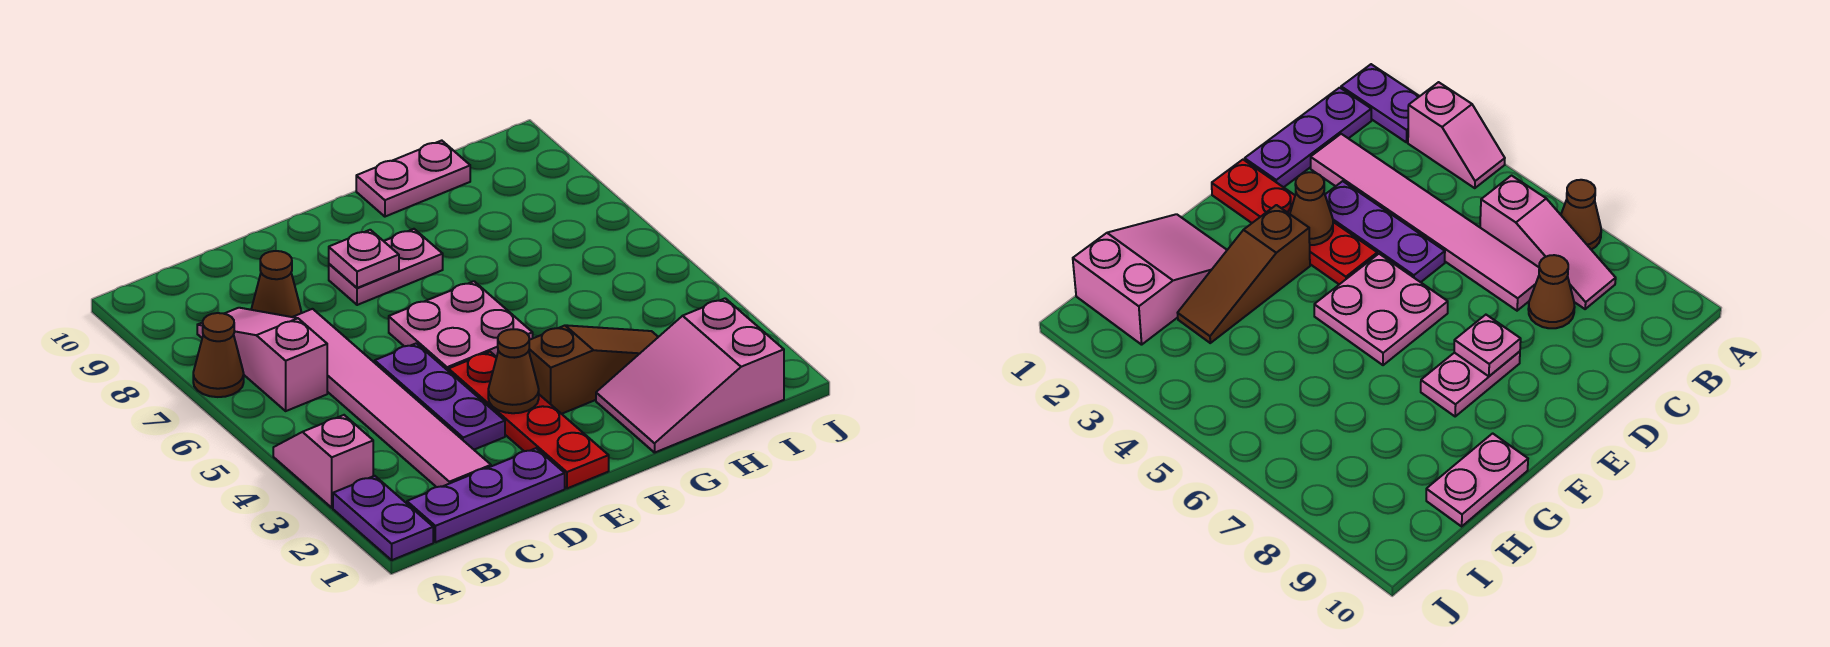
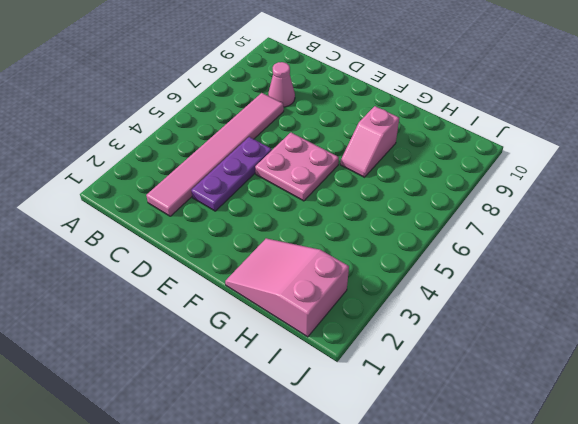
pink 1x1 cone [268,62,295,107] -> brown 1x1 cone [251,251,301,317]
pink 1x2 slope [340,106,399,177] -> pink 1x2 slope turned to [273,415,373,508]
none -> purple 1x2 plate [333,476,433,560]
none -> brown 1x1 cone [193,313,244,397]
none -> purple 1x3 plate [407,448,565,542]

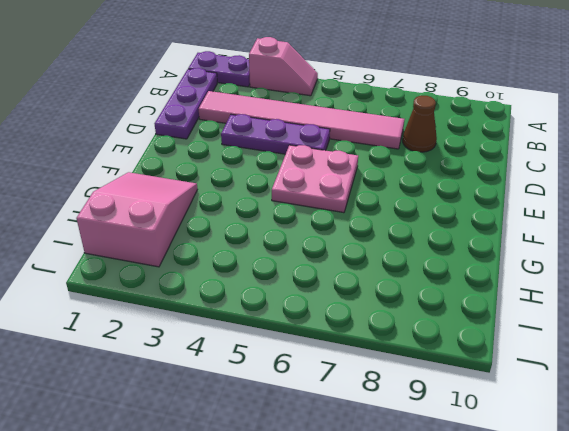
none -> brown 1x1 cone [193,313,244,397]
none -> pink 1x3 slope [197,308,327,411]
none -> red 1x4 plate [448,352,609,488]

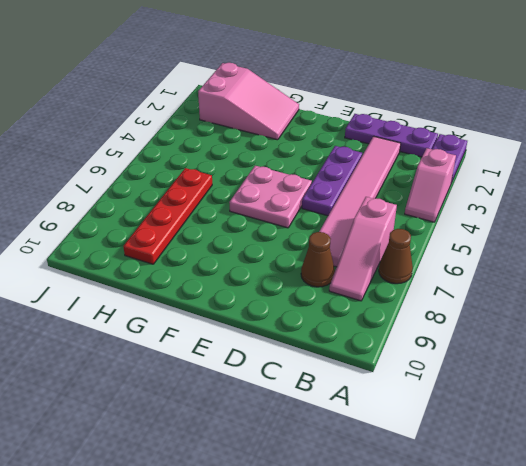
red 1x4 plate [123,168,212,264] -> red 1x4 plate moved to [448,352,609,488]
none -> pink 1x2 plate [329,229,443,305]
none -> brown 1x3 slope [529,325,658,414]
none -> pink 1x2 plate [356,141,470,217]

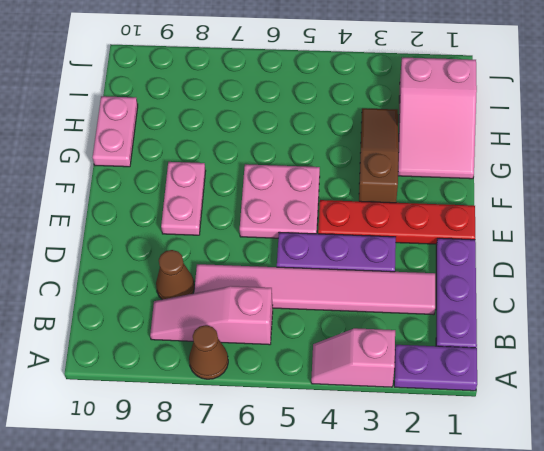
none -> brown 1x1 cone [488,329,539,413]
none -> pink 1x1 plate [329,230,399,288]

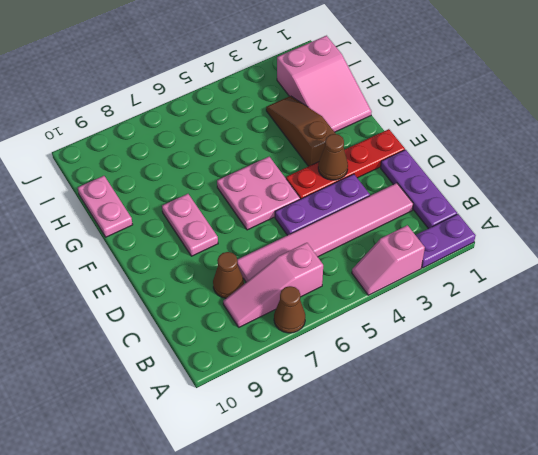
none -> pink 1x1 plate [329,230,399,288]

